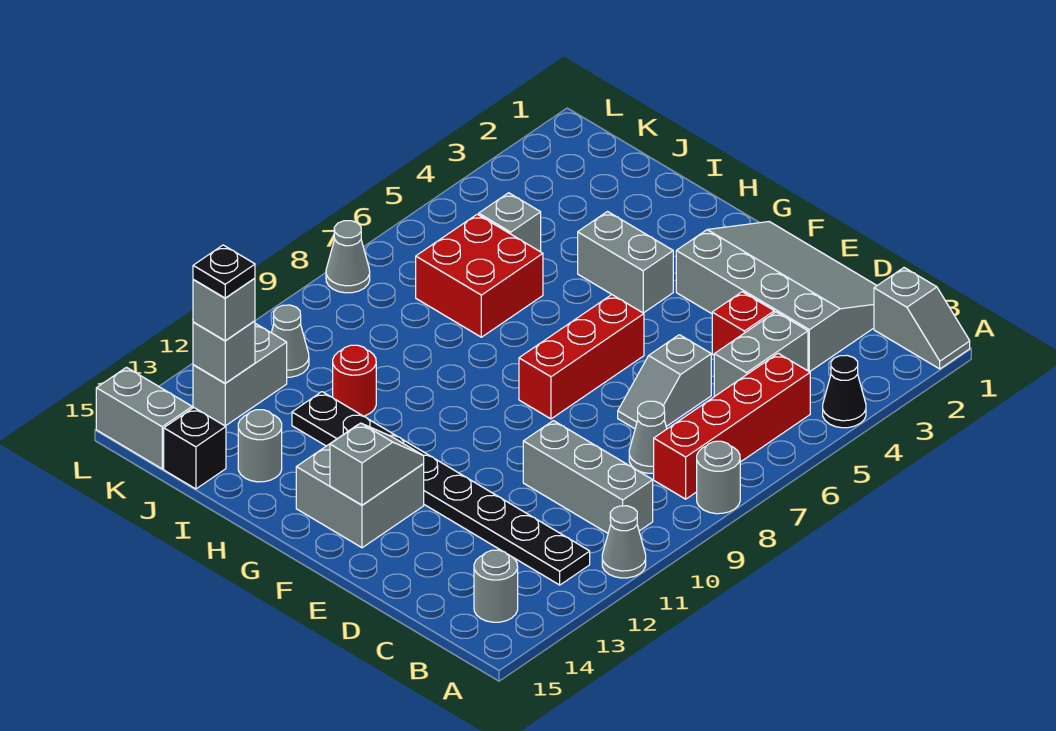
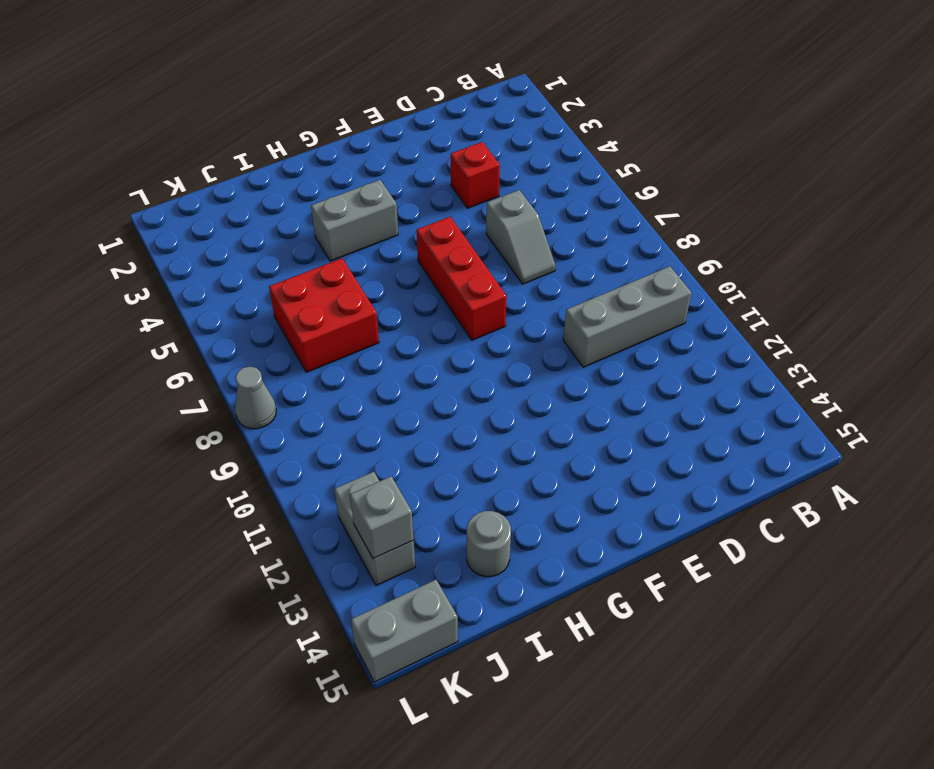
none -> grey 1x2 slope [874,268,970,369]
none -> black 1x1 cone [823,355,866,428]
none -> grey 1x1 round brick [697,441,740,514]

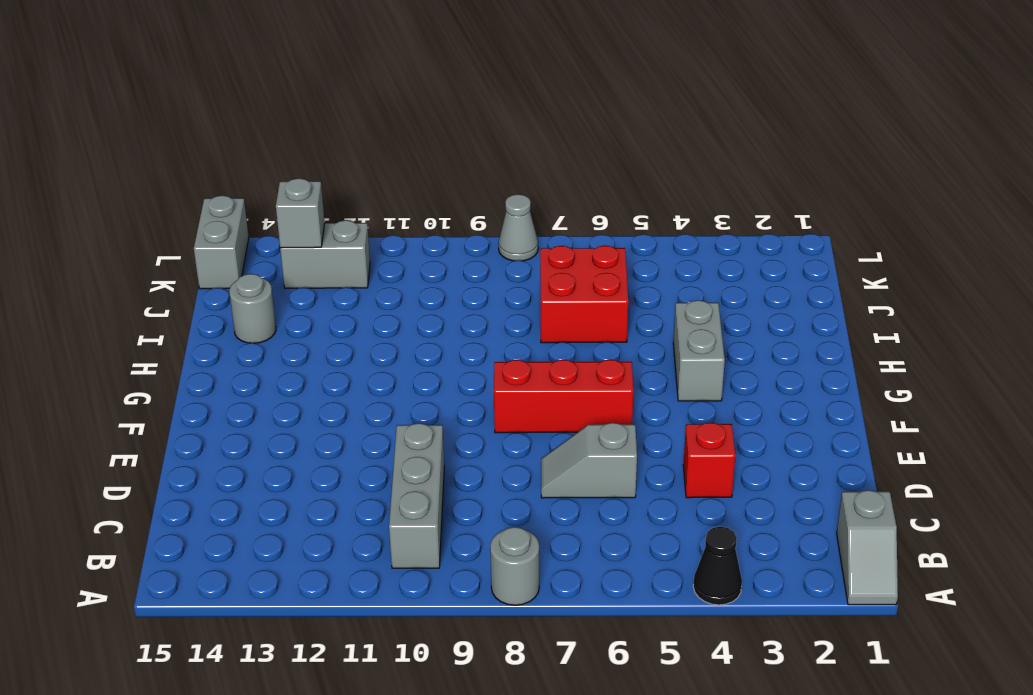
none -> grey 1x1 cone [602,506,646,578]
none -> red 1x4 brick [654,353,810,499]
none -> black 1x8 plate [292,392,590,585]

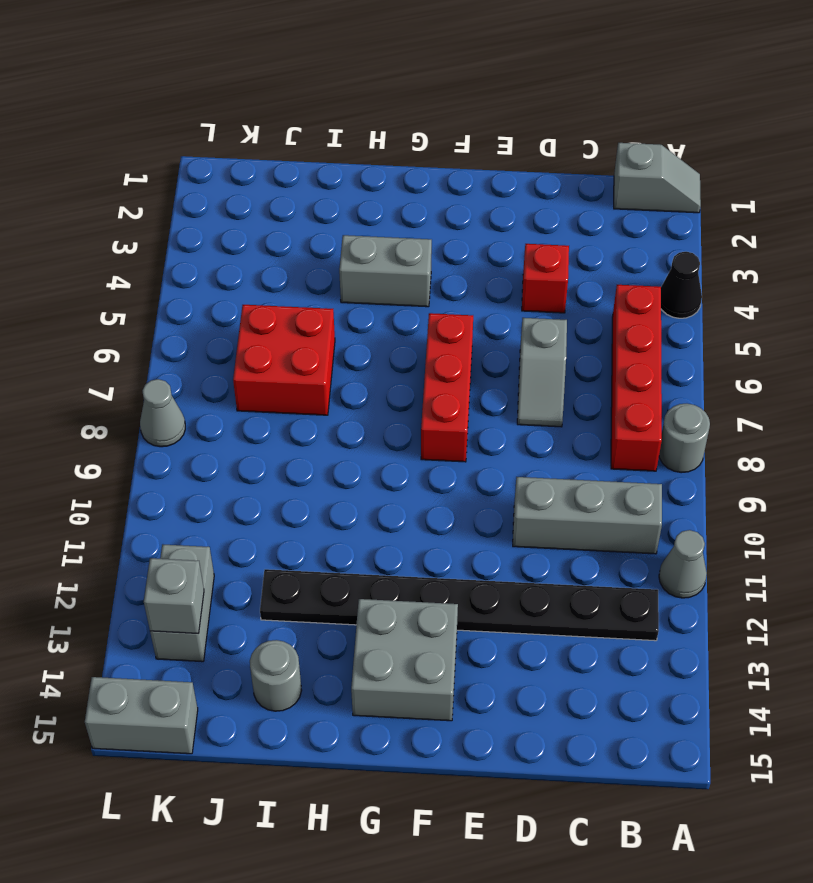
none -> grey 1x1 round brick [474,550,518,622]
none -> grey 3x4 slope [676,222,877,372]
none -> grey 1x2 brick [714,312,808,396]

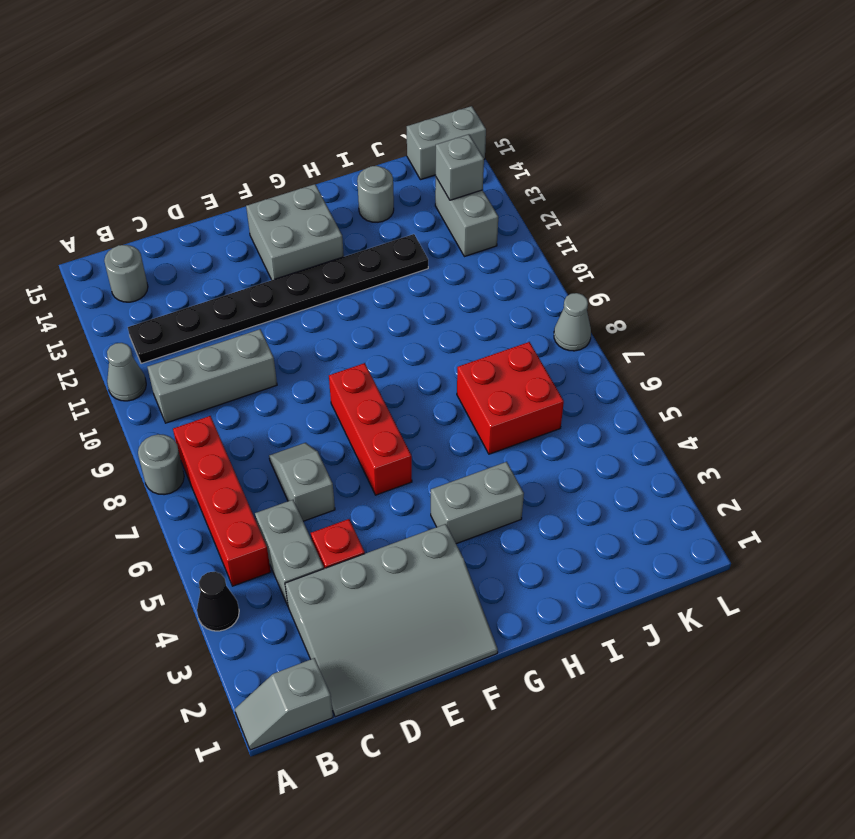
none -> grey 1x1 cone [629,401,667,473]
none -> red 1x1 round brick [333,345,376,416]
none -> grey 1x1 brick [479,193,541,252]

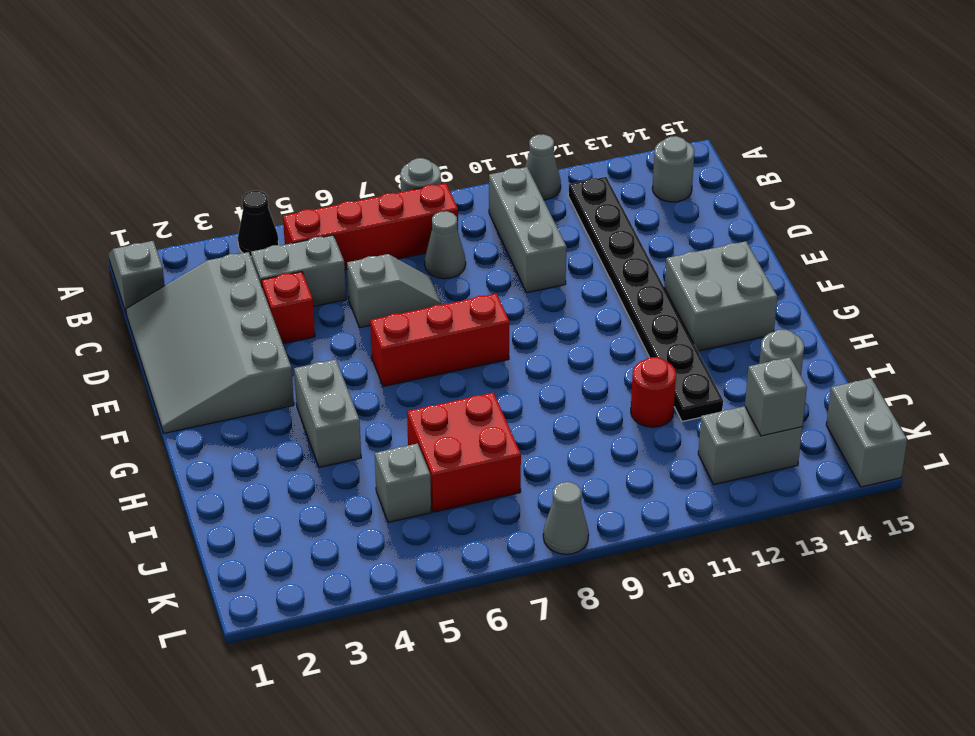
none -> black 1x1 brick [164,408,226,489]
none -> grey 1x1 cone [271,305,309,377]
none -> grey 1x2 slope [330,423,424,505]

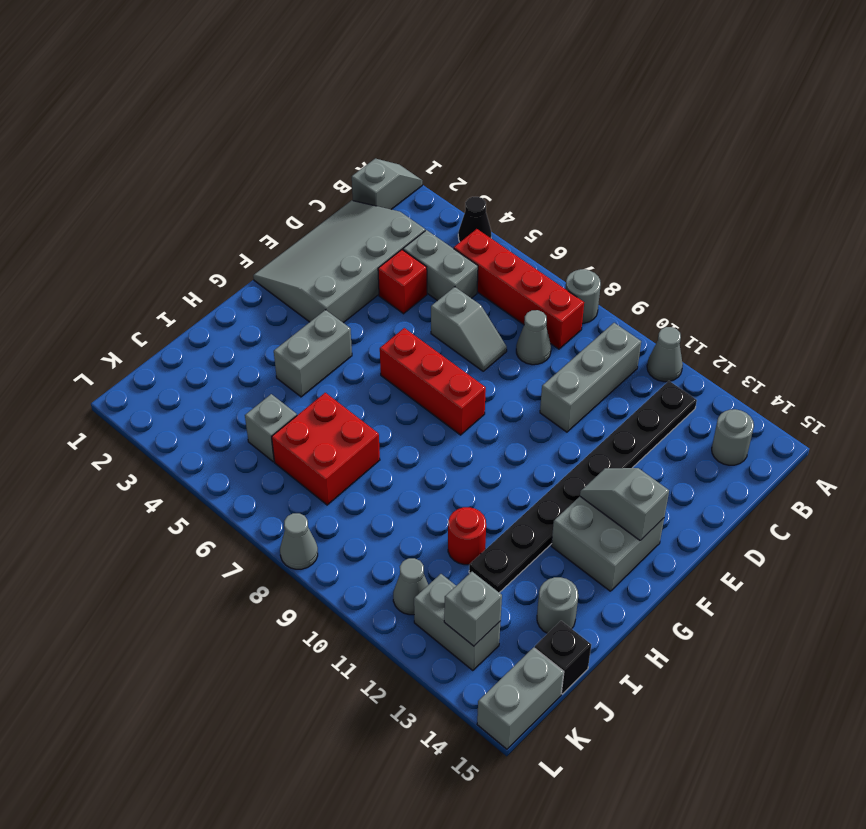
none -> grey 1x1 brick [193,278,255,341]
none -> black 1x1 plate [193,245,255,298]

